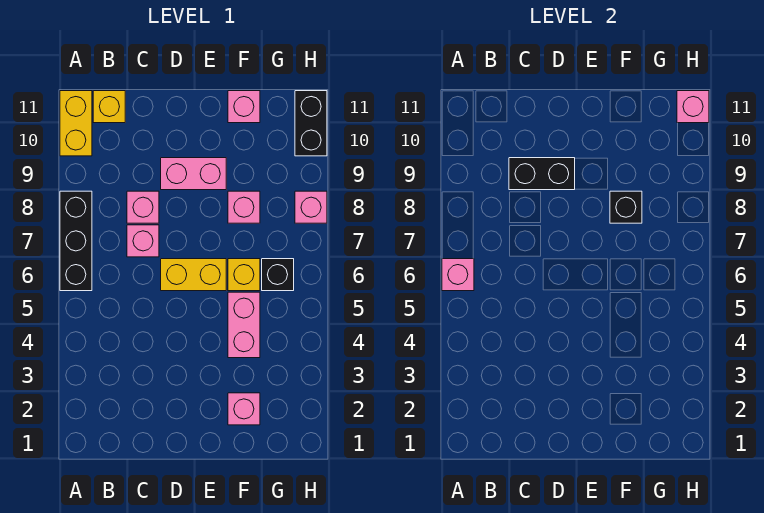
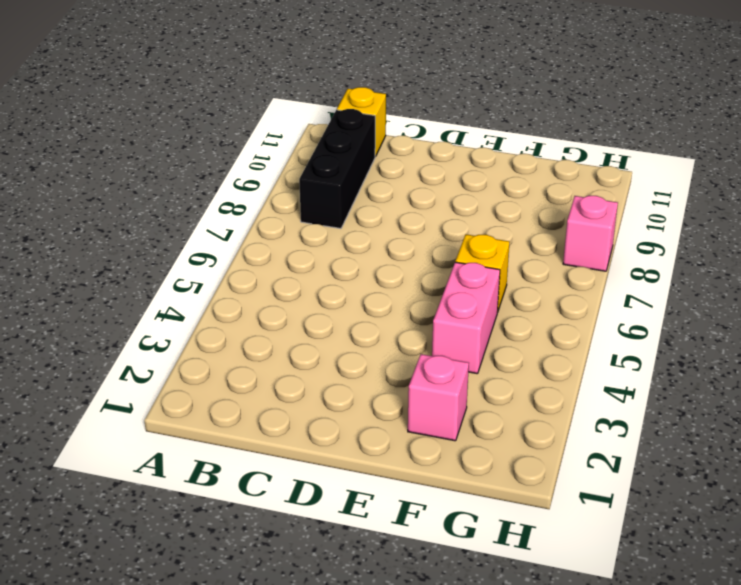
black 1x3 brick [299,109,375,229] -> black 1x3 brick moved to [60,191,92,291]
none -> yellow 1x2 brick [60,91,92,156]
none -> pink 1x1 brick [127,225,159,257]
none -> pink 1x1 brick [127,191,159,223]

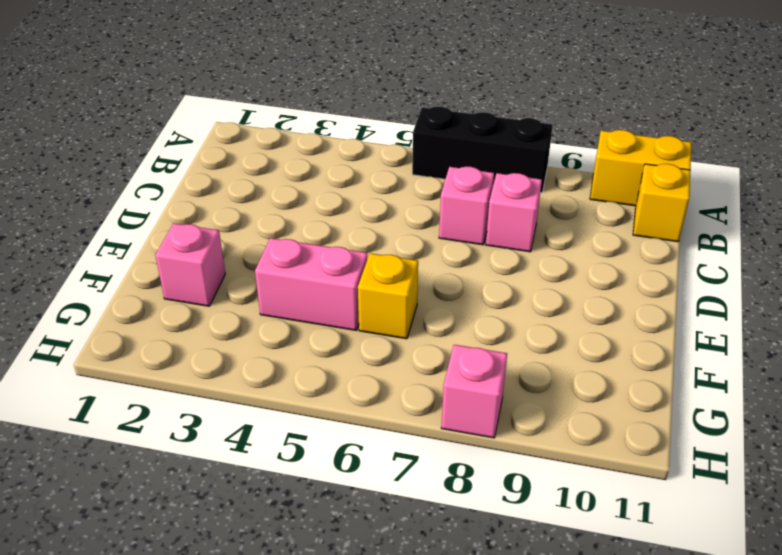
none -> yellow 1x2 brick [161,259,226,291]
none -> pink 1x2 brick [161,158,226,190]
none -> pink 1x1 brick [228,191,260,223]

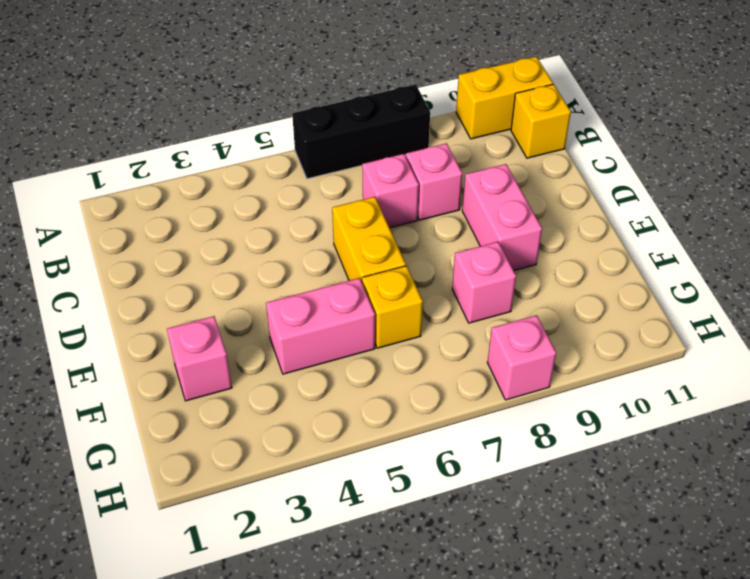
none -> pink 1x1 brick [228,91,260,123]
none -> black 1x1 brick [262,259,294,291]
none -> black 1x2 brick [295,91,327,156]

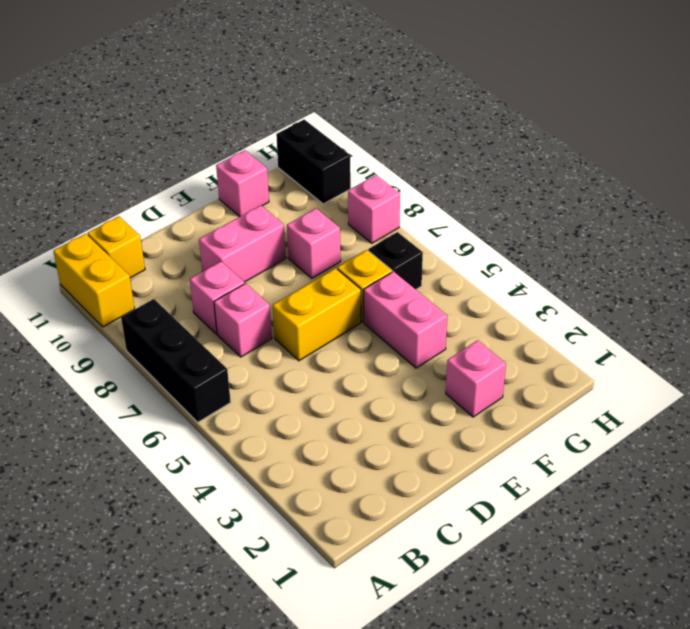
none -> pink 1x1 brick [442,259,474,291]
none -> black 1x2 brick [509,158,575,190]
none -> black 1x1 brick [610,191,642,223]

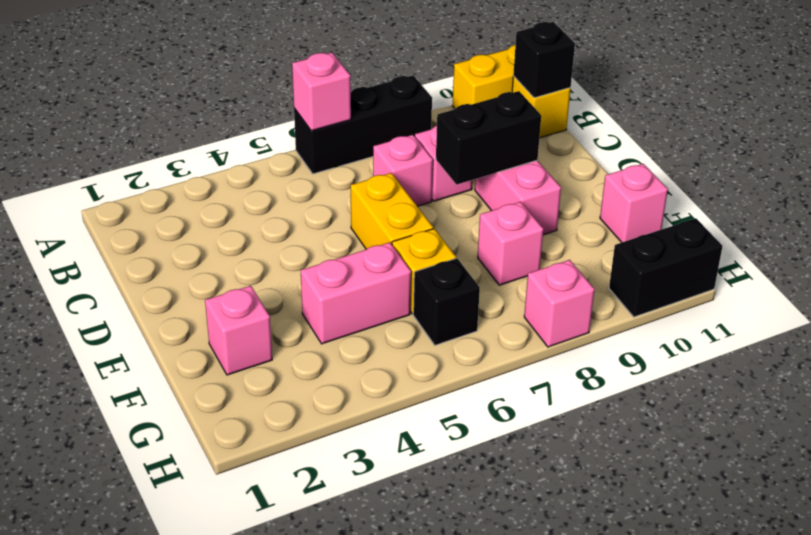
black 1x1 brick [513,22,575,98] -> black 1x1 brick moved to [610,191,642,223]
black 1x2 brick [436,91,541,185] -> black 1x2 brick turned to [509,158,575,190]
none -> pink 1x1 brick [677,91,709,123]

